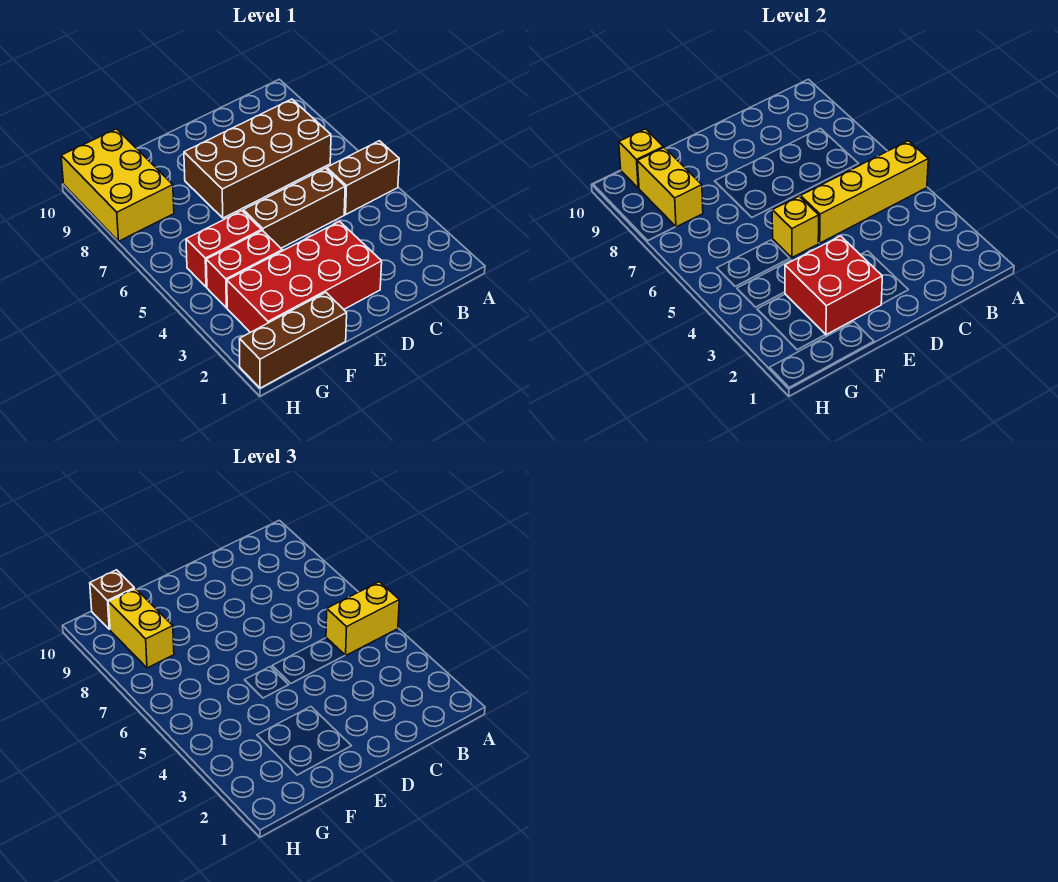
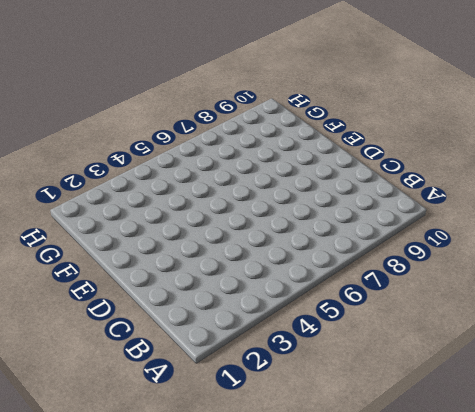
none -> brown 1x2 brick [327,141,399,214]
none -> brown 2x4 brick [184,99,331,218]
none -> brown 1x3 brick [243,168,345,248]

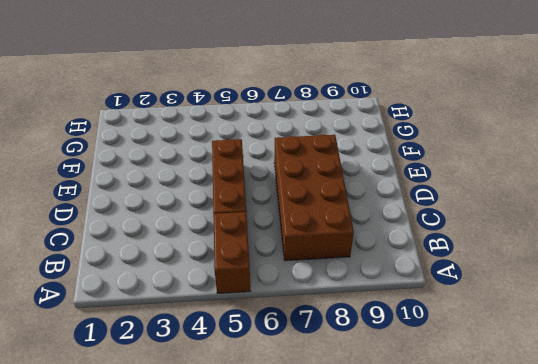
none -> red 2x4 brick [227,221,382,332]
none -> brown 1x3 brick [240,292,347,388]
none -> red 1x2 brick [206,231,282,308]

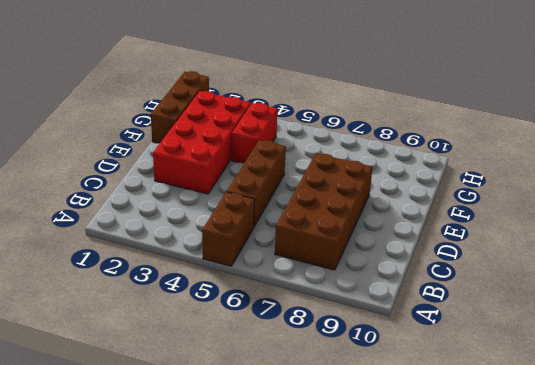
none -> red 1x2 brick [186,211,261,287]
none -> yellow 2x3 brick [61,129,174,241]
none -> yellow 1x4 brick [800,141,928,243]

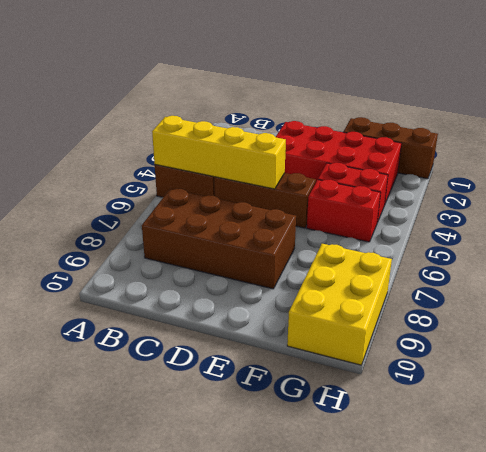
none -> red 2x2 brick [785,236,882,335]
none -> yellow 1x1 brick [772,196,819,258]
none -> yellow 1x2 brick [637,148,703,227]

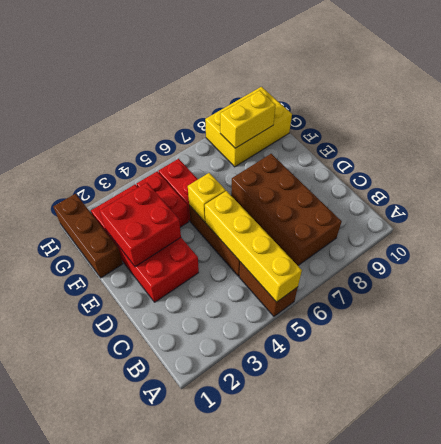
none -> yellow 1x1 brick [619,129,664,188]
none -> yellow 1x2 brick [326,582,399,656]
none -> yellow 1x2 brick [108,589,174,668]

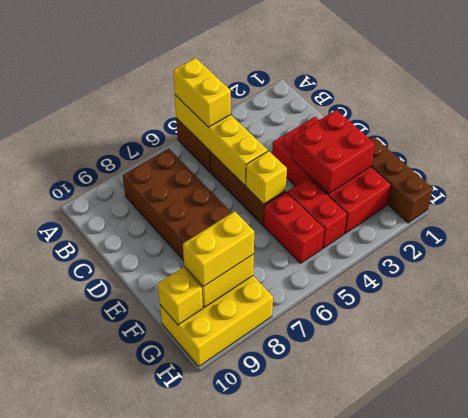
none -> brown 1x1 brick [90,570,135,629]

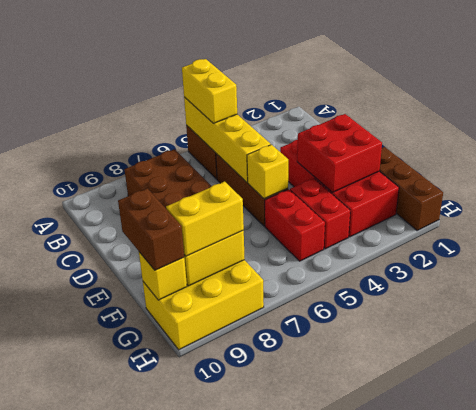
brown 1x2 brick [118,188,184,270] -> brown 1x1 brick [90,570,135,629]

